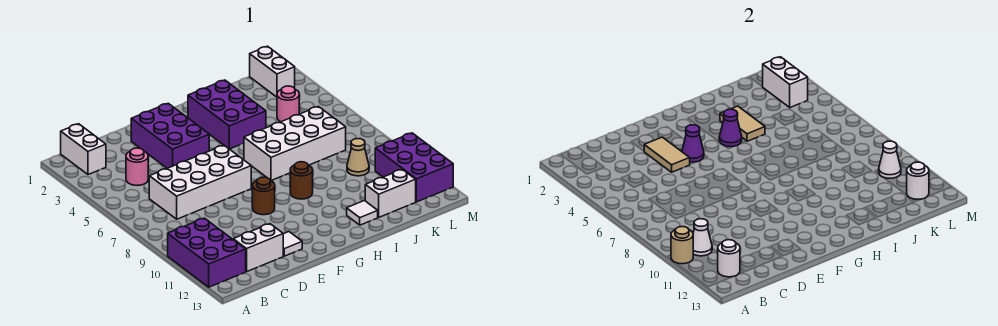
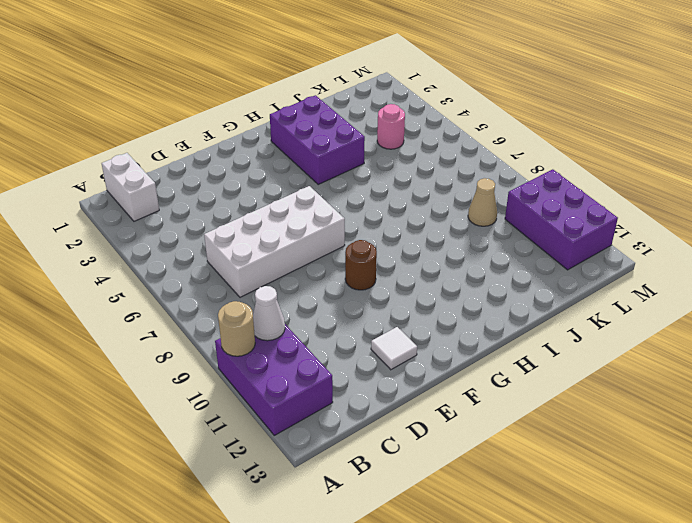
none -> pink 1x1 round brick [126,148,148,185]
none -> white 1x2 brick [233,224,283,272]
none -> purple 2x3 brick [131,103,209,168]

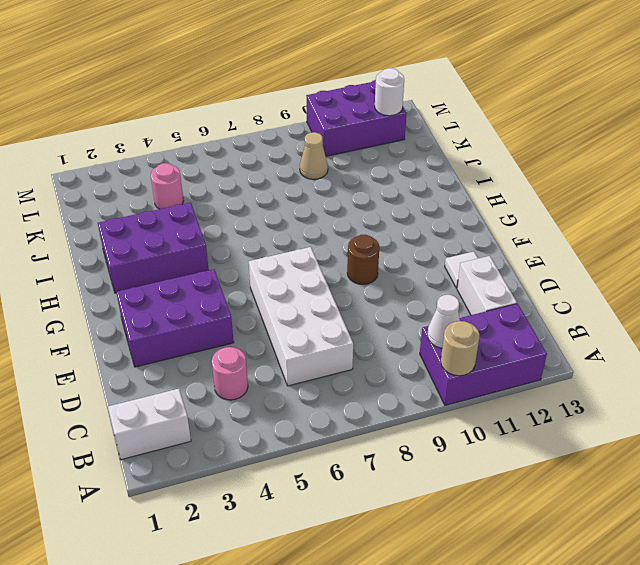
none -> white 2x4 brick [244,107,346,181]
none -> brown 1x1 round brick [290,162,313,199]
none -> white 1x1 tile [347,201,378,225]

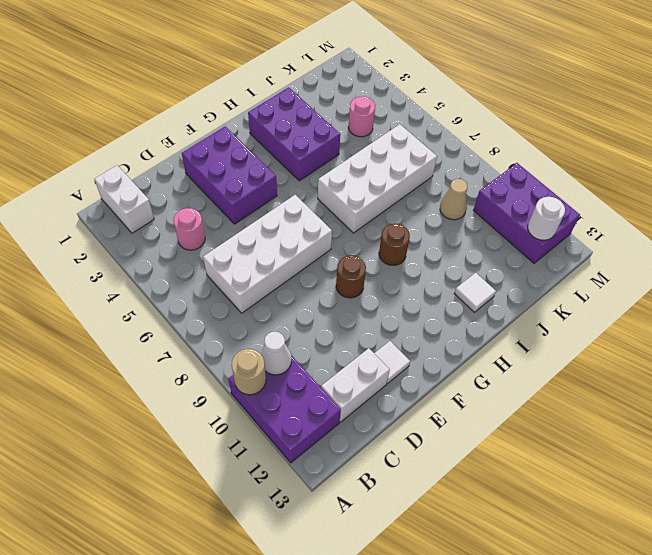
none -> white 1x2 brick [365,169,416,217]
none -> white 1x2 brick [250,46,295,97]
none -> white 1x1 round brick [718,240,740,277]

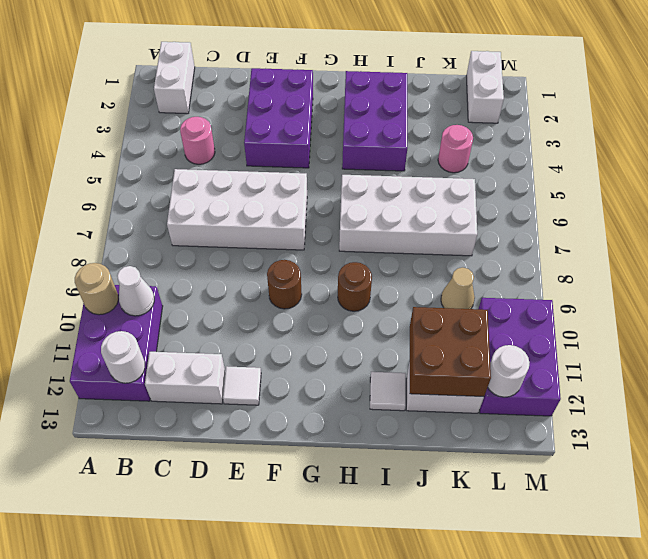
brown 2x2 brick [410,307,491,397] -> none
none -> tan 1x2 tile [644,137,690,172]
none -> purple 1x1 cone [682,125,704,162]
none -> purple 1x1 cone [719,109,742,147]

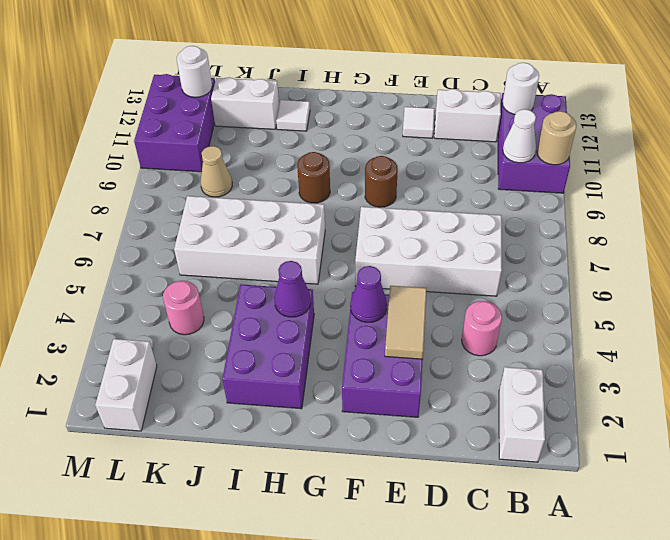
none -> tan 1x2 tile [720,106,765,141]
none -> white 1x2 brick [763,57,808,107]
none -> white 1x1 cone [879,141,901,178]

